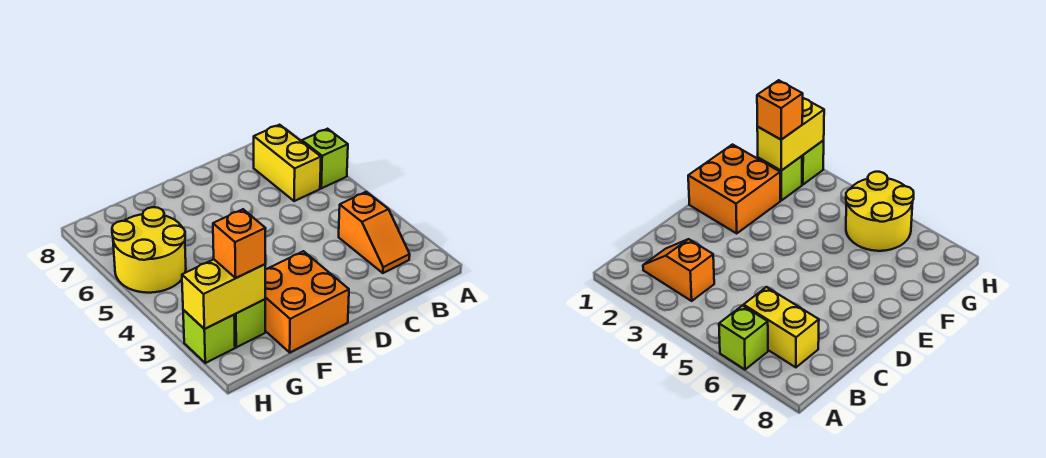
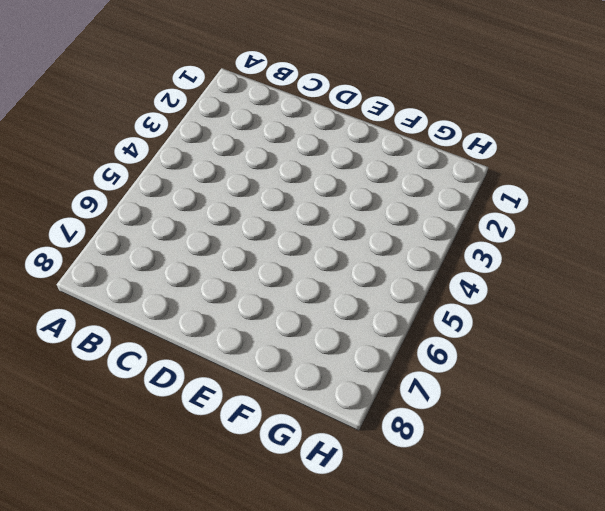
none -> lime 1x1 brick [302,129,348,188]
none -> orange 1x2 slope [339,192,410,273]

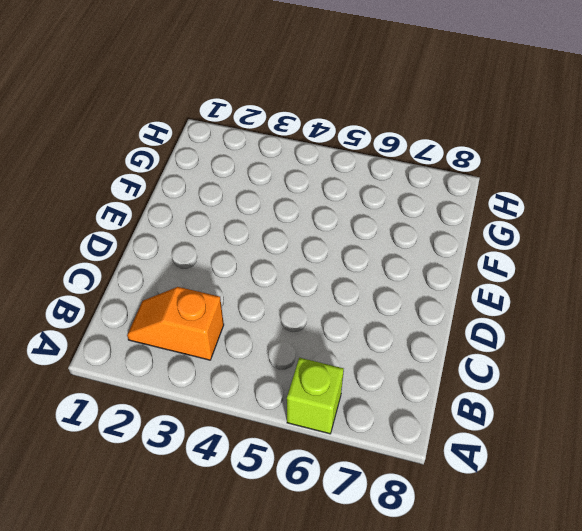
none -> yellow 1x2 brick [254,125,321,201]
none -> orange 2x2 brick [265,251,349,352]

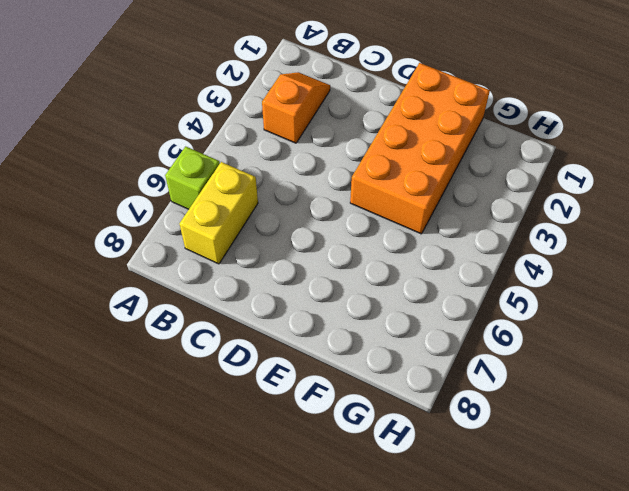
orange 2x4 brick [350,63,490,234] -> orange 2x2 brick [265,251,349,352]
none -> lime 1x1 brick [234,299,265,347]
none -> yellow 2x2 round brick [112,207,186,293]

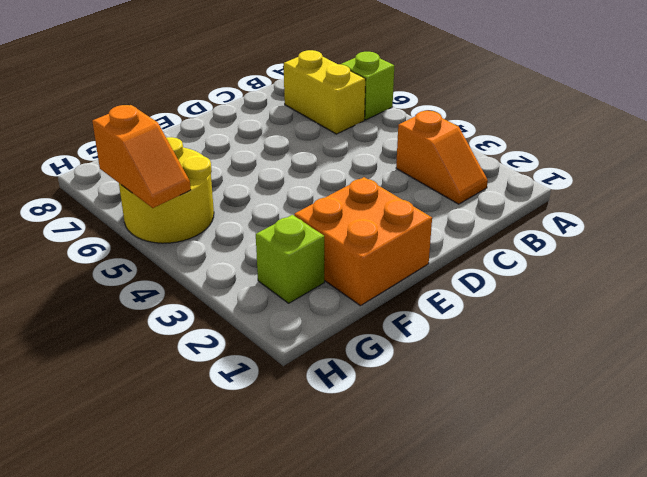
orange 1x2 slope [92,105,191,208] -> none
none -> lime 1x1 brick [183,310,235,363]
none -> yellow 1x2 brick [182,259,265,329]

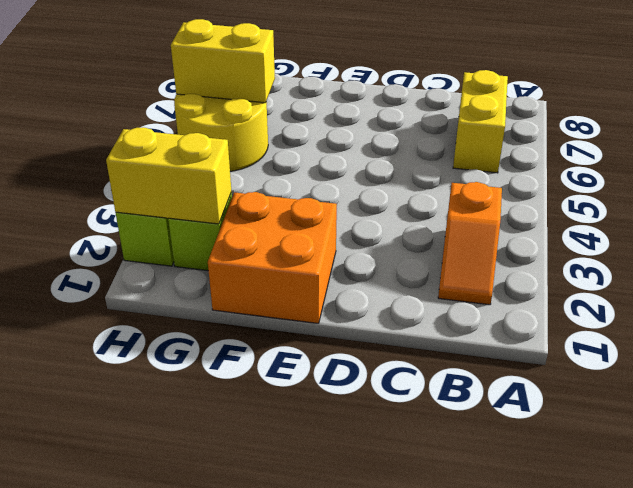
yellow 1x2 brick [171,19,275,103] -> none
none -> lime 1x1 brick [302,129,348,188]
none -> orange 1x1 brick [213,209,266,278]

